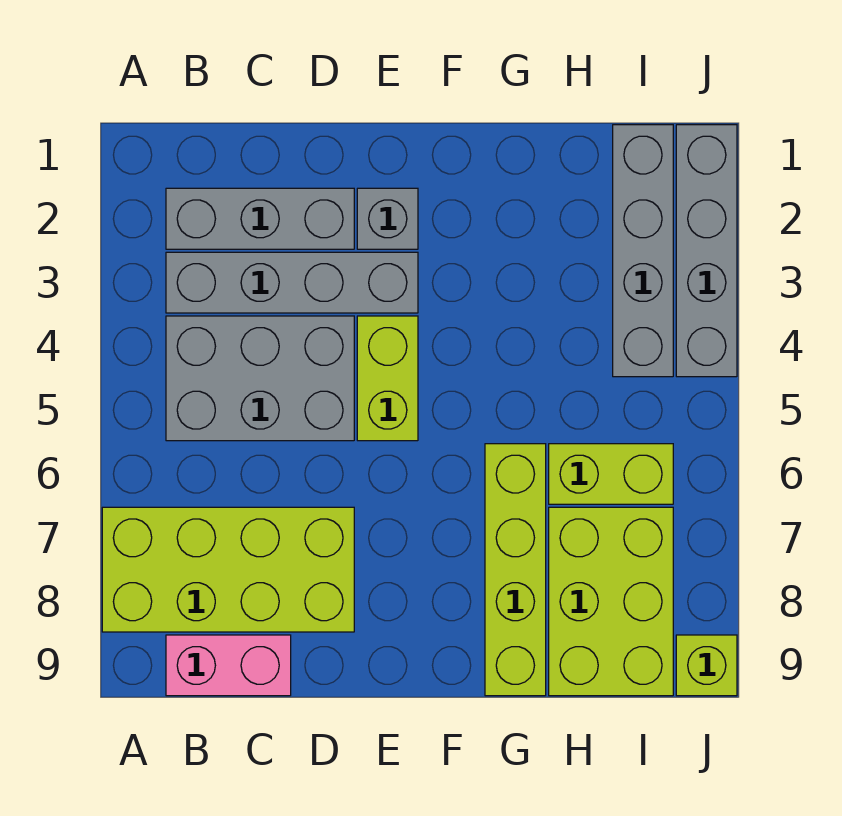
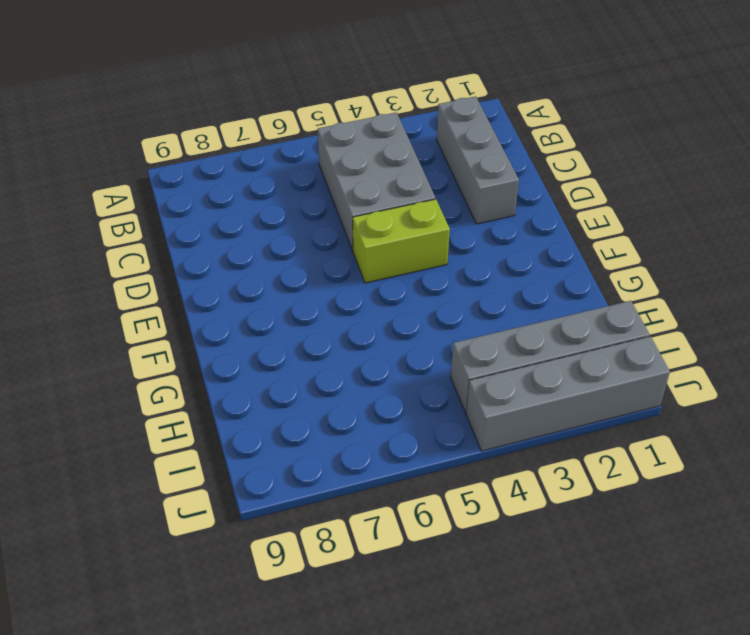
none -> lime 2x4 brick [102,507,354,632]
none -> grey 1x4 brick [166,252,418,313]
none -> pink 1x2 brick [166,635,291,696]

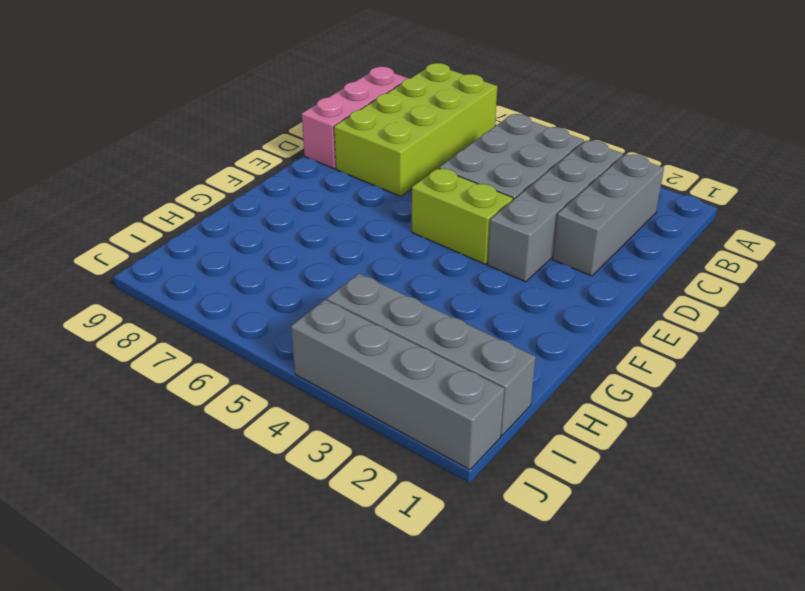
pink 1x3 brick [302,67,408,169] -> pink 1x2 brick [166,635,291,696]
none -> grey 1x1 brick [357,188,418,249]
none -> lime 1x4 brick [485,444,546,696]
none -> lime 1x2 brick [549,444,673,504]

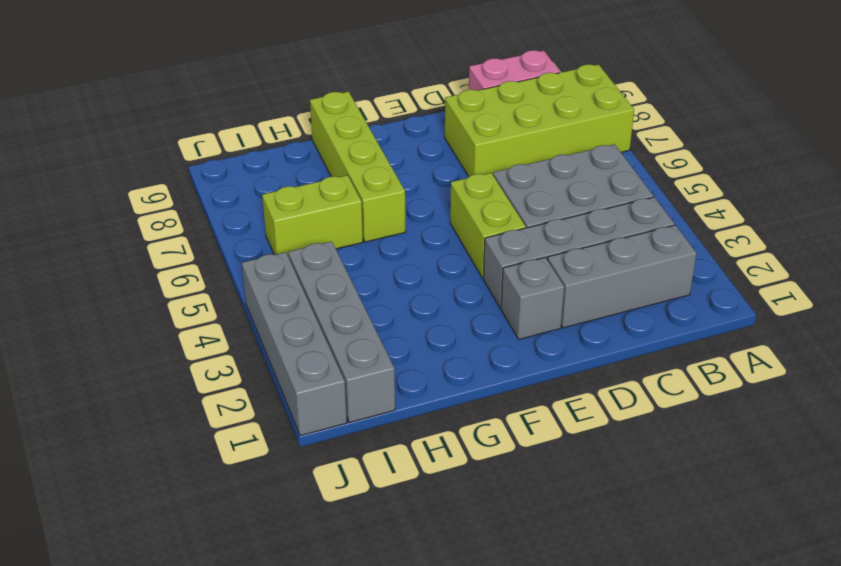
none -> lime 2x3 brick [549,507,673,696]
none -> lime 1x1 brick [676,635,737,696]

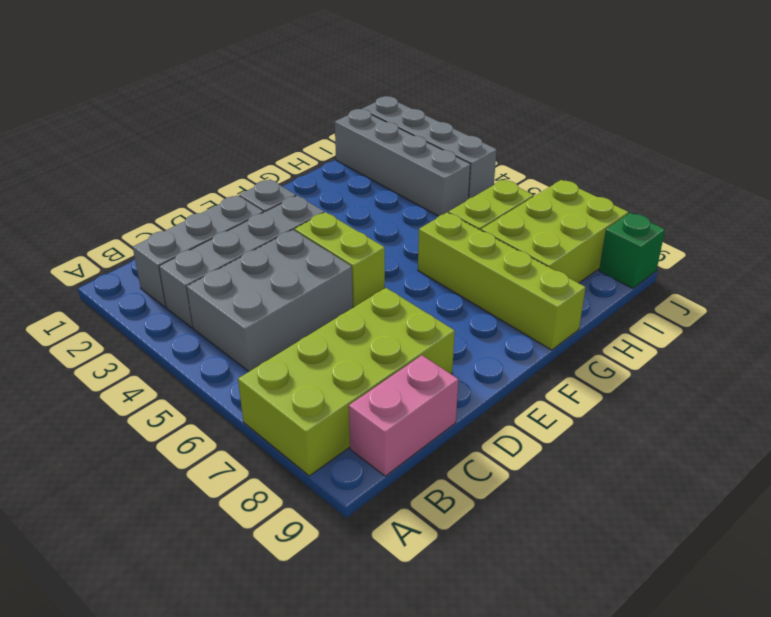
lime 2x3 brick [481,180,628,283] -> lime 2x3 brick turned to [549,507,673,696]
green 1x1 brick [599,213,665,289] -> lime 1x1 brick [676,635,737,696]

